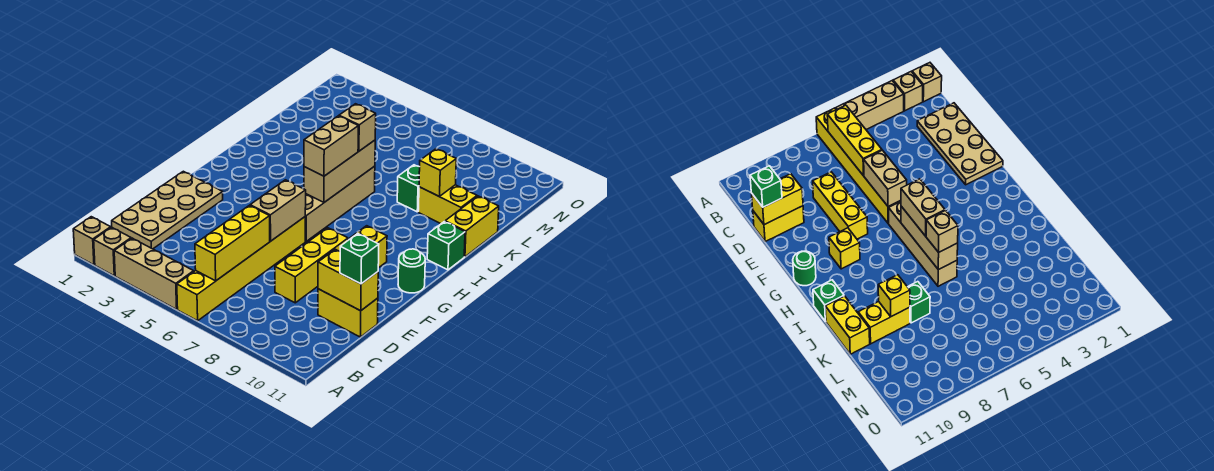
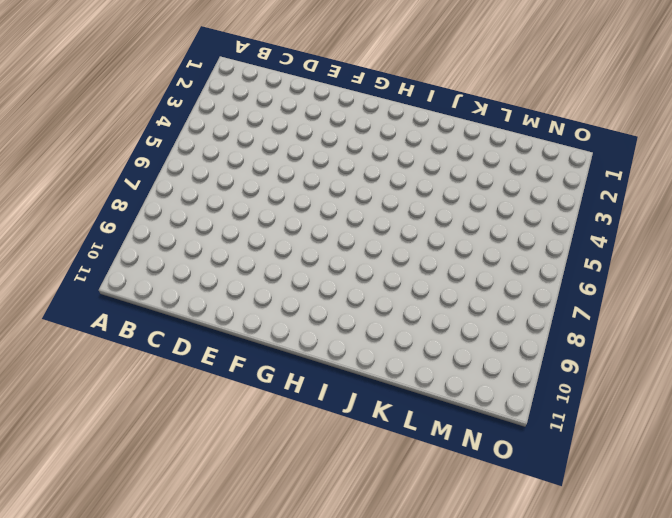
none -> tan 1x1 brick [73,217,111,265]
none -> tan 1x1 brick [94,227,131,276]
none -> tan 1x3 brick [114,238,194,309]

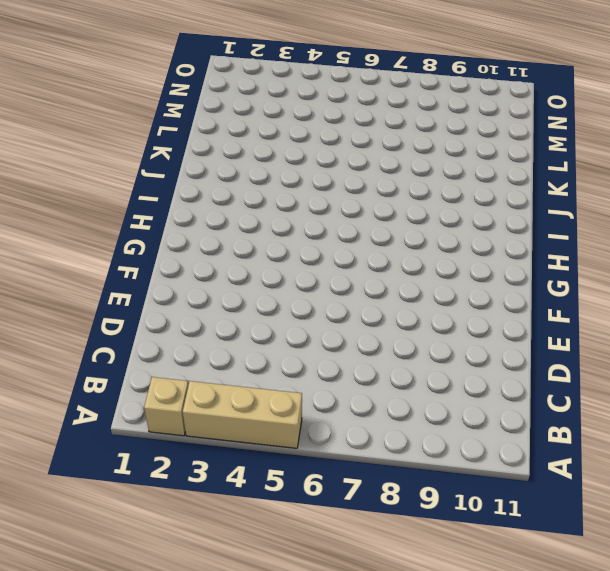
none -> tan 1x1 brick [73,217,111,265]
none -> yellow 1x6 brick [177,217,305,321]
none -> tan 2x4 plate [112,171,223,249]

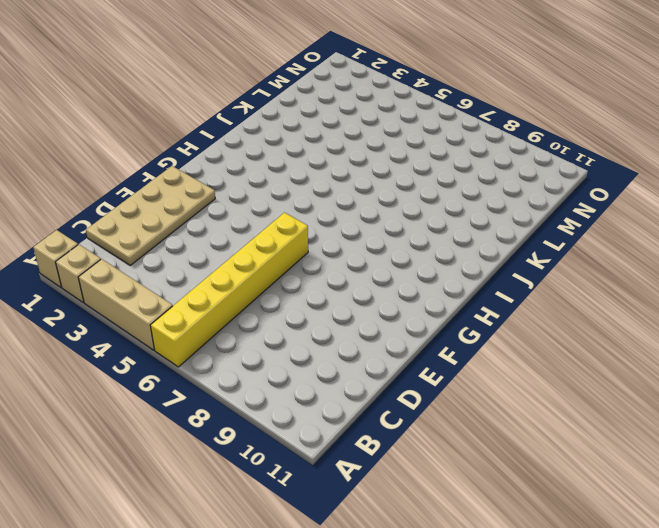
none -> yellow 1x3 brick [275,228,348,303]
none -> yellow 1x2 brick [318,289,378,337]
none -> tan 1x4 brick [305,166,375,241]

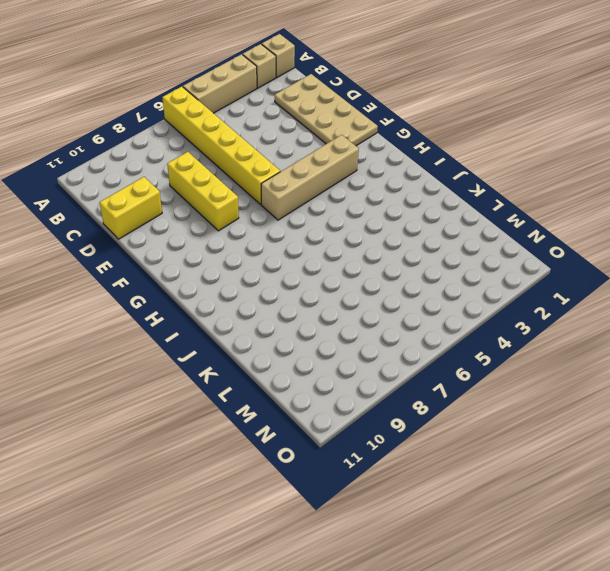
tan 1x4 brick [261,135,359,220] -> tan 1x4 brick turned to [305,166,375,241]
none -> yellow 1x1 brick [350,226,387,268]
none -> green 1x1 round brick [398,249,425,293]
none -> green 1x1 brick [427,222,465,270]

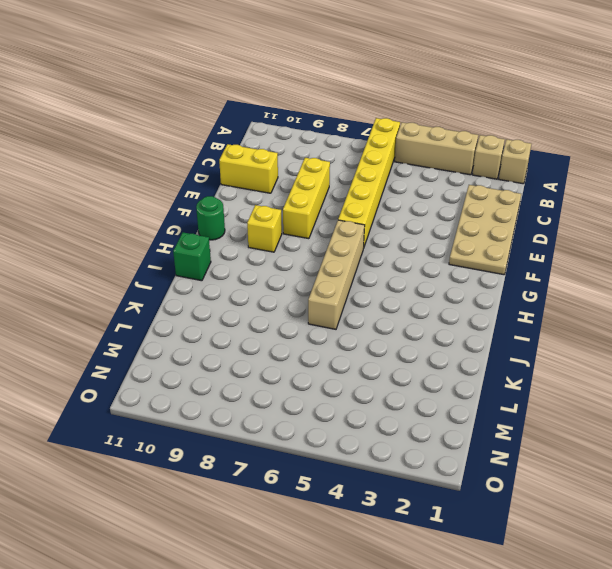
none -> yellow 1x2 brick [445,196,499,257]
none -> green 1x1 brick [397,165,420,212]
none -> yellow 1x2 brick [418,185,477,224]

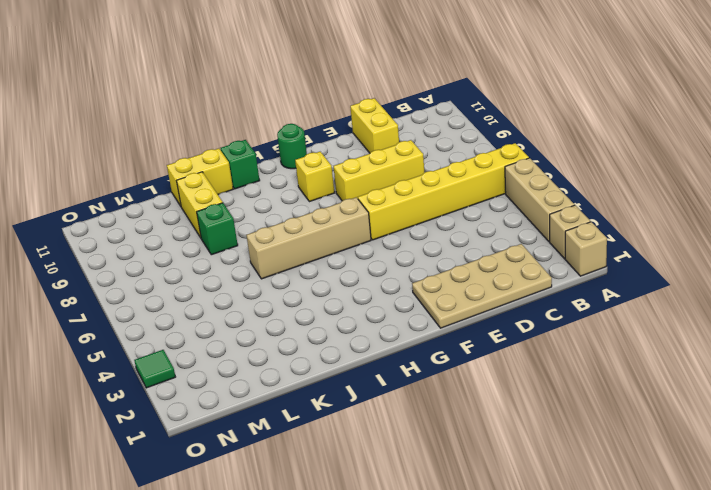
green 1x1 tile [134,350,175,388] -> none
none -> yellow 1x3 brick [195,205,270,281]
none -> yellow 1x2 brick [318,249,378,311]
none -> tan 1x2 brick [250,180,306,241]

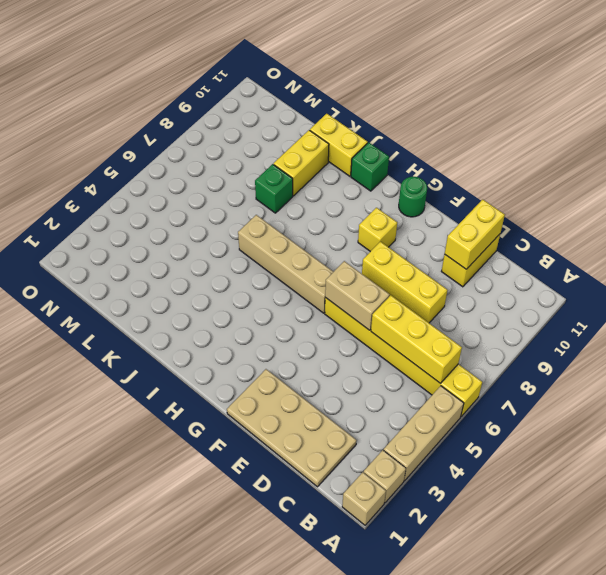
none -> tan 1x3 brick [304,140,375,202]
none -> yellow 1x1 brick [419,149,456,196]
none -> green 1x1 brick [340,234,379,284]

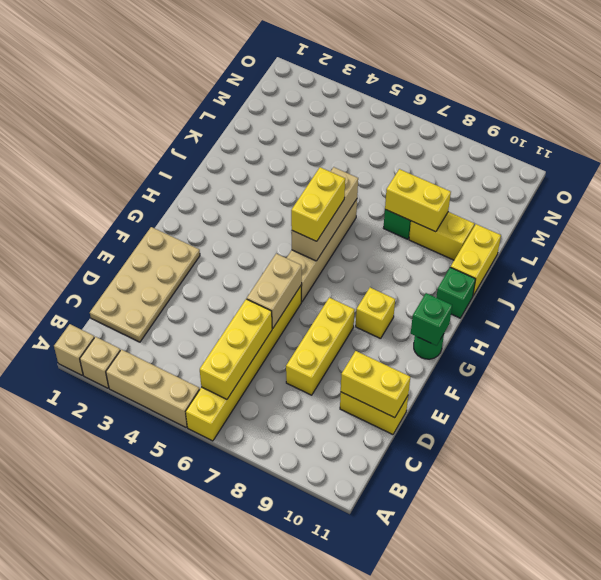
green 1x1 brick [411,293,452,346] -> green 1x1 brick moved to [340,234,379,284]
yellow 1x2 brick [291,167,345,241] -> tan 1x2 brick [304,116,358,176]
yellow 1x2 brick [385,169,451,232] -> yellow 1x1 brick [419,149,456,196]
none -> tan 1x1 brick [339,104,376,151]

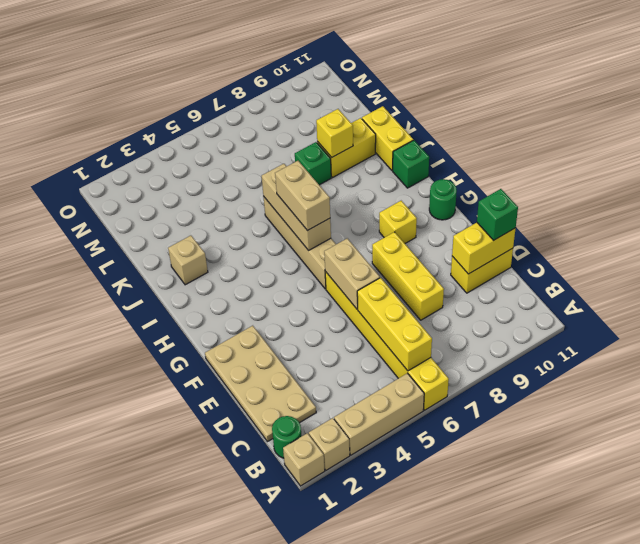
green 1x1 round brick [272,416,302,458] -> none
tan 1x1 brick [168,235,208,285] -> tan 1x1 brick moved to [339,104,376,151]

